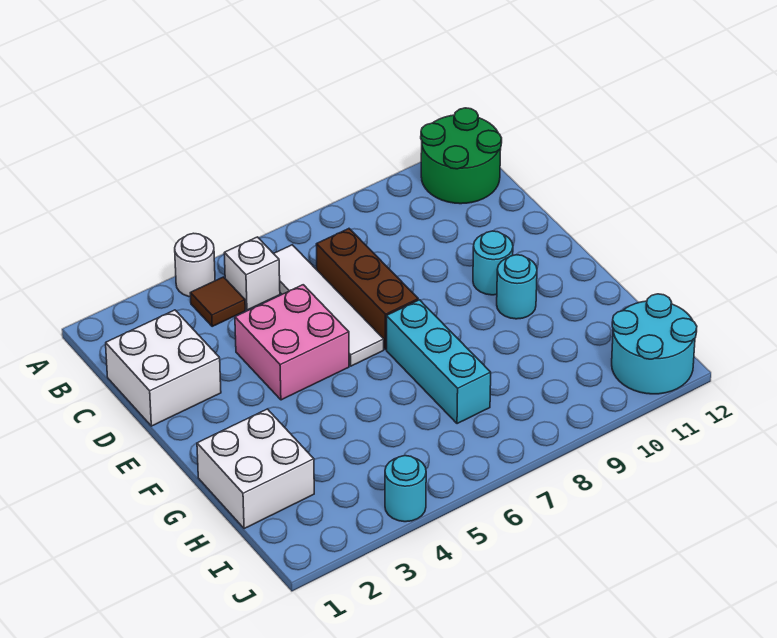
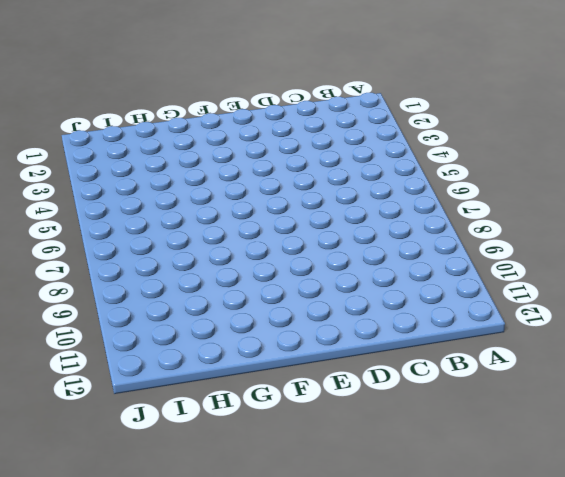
none -> white 1x1 round brick [175,233,215,297]
none -> green 2x2 round brick [421,108,502,204]
none -> brown 1x1 tile [190,277,245,326]

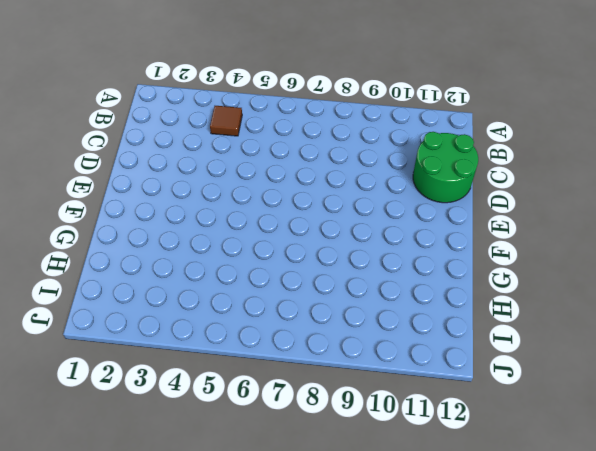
green 2x2 round brick [413,132,478,203] -> green 2x2 round brick moved to [421,108,502,204]
none -> white 1x1 round brick [175,233,215,297]
none -> white 1x1 brick [224,237,280,310]
none -> white 1x4 tile [274,245,384,366]

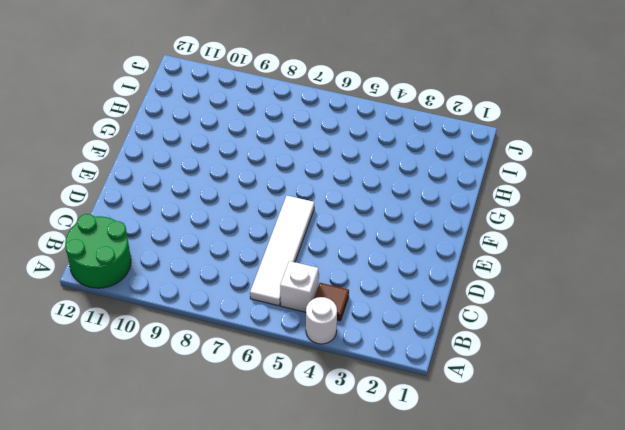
none -> white 2x2 brick [106,310,221,426]
none -> brown 1x3 brick [316,229,418,350]
none -> pink 2x2 brick [235,285,349,400]

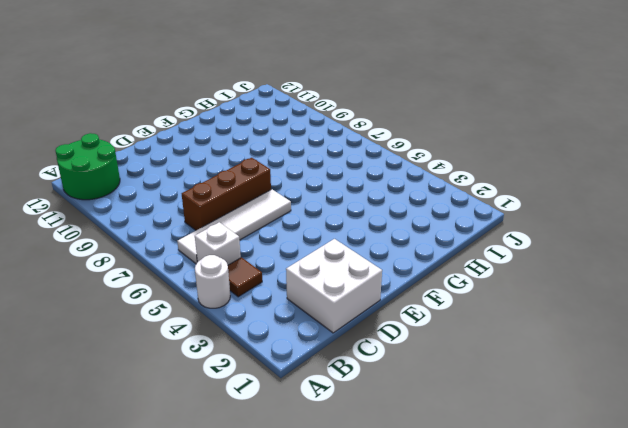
none -> pink 2x2 brick [235,285,349,400]
none -> cyan 1x1 round brick [473,231,513,295]
none -> cyan 1x3 brick [387,300,491,424]

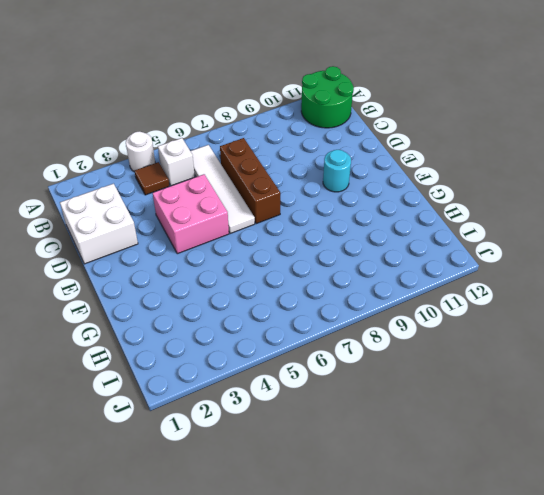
none -> cyan 1x3 brick [387,300,491,424]
none -> cyan 1x1 round brick [497,255,537,319]
none -> white 2x2 brick [197,409,314,529]

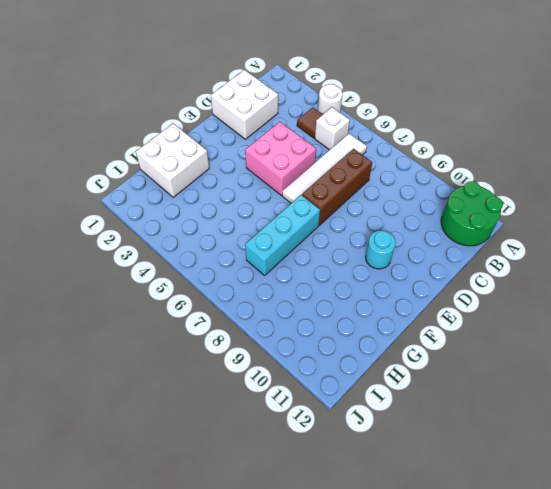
none -> cyan 1x1 round brick [497,255,537,319]
none -> cyan 2x2 round brick [612,294,697,394]
none -> cyan 1x1 round brick [385,456,426,522]

